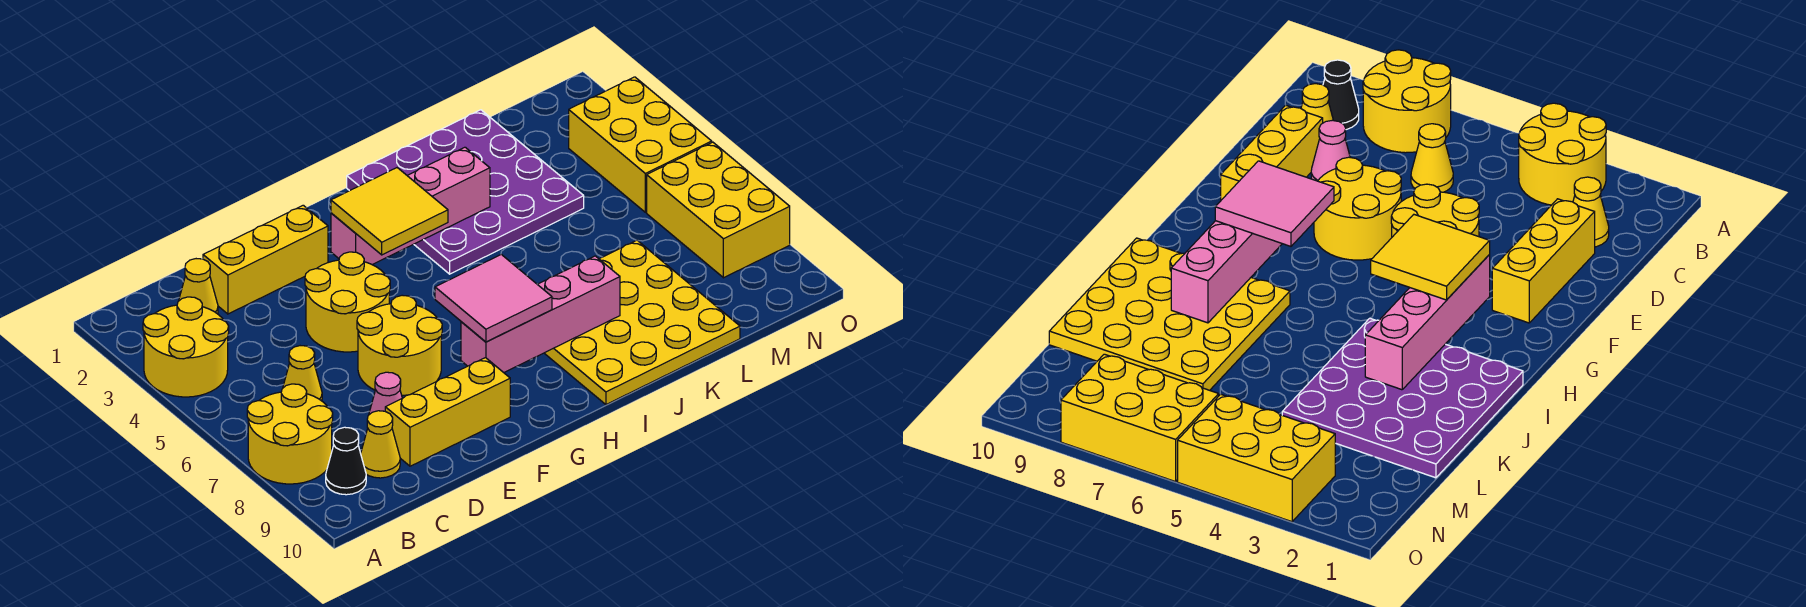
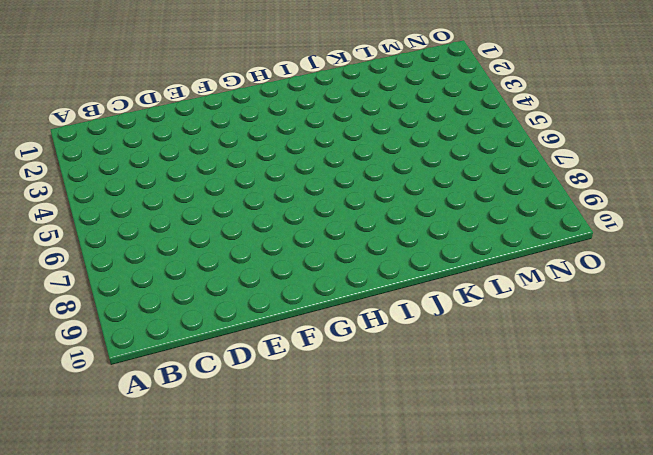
none -> yellow 2x2 round brick [143,297,229,397]
none -> yellow 2x2 round brick [247,384,333,484]
none -> black 1x1 cone [326,427,366,495]

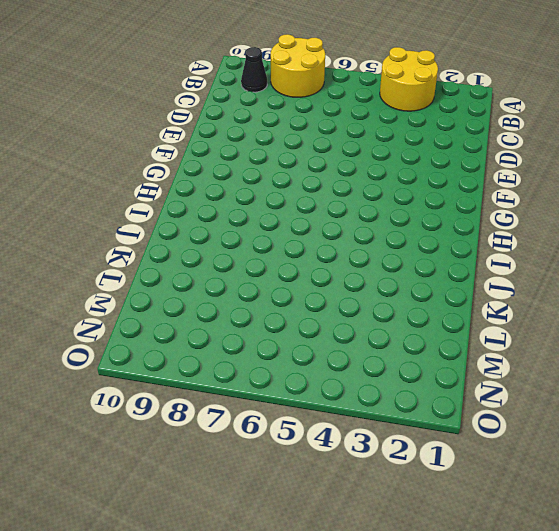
none -> yellow 1x1 cone [179,259,218,314]
none -> yellow 1x1 cone [283,346,322,401]
none -> yellow 1x1 cone [361,411,400,478]

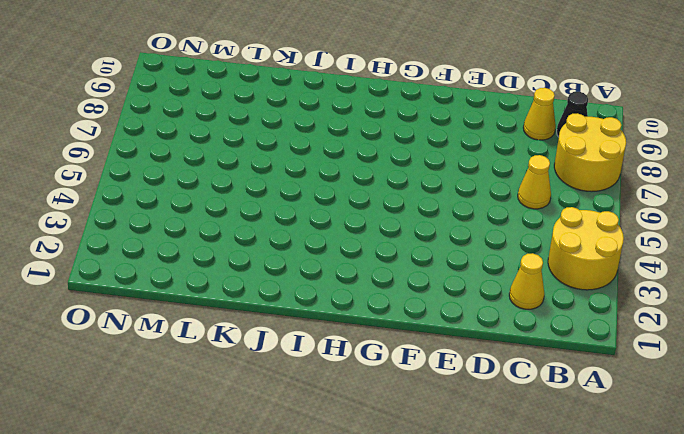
none -> yellow 1x3 brick [203,205,328,314]
none -> pink 1x1 cone [369,372,402,415]
none -> yellow 1x3 brick [385,358,510,466]

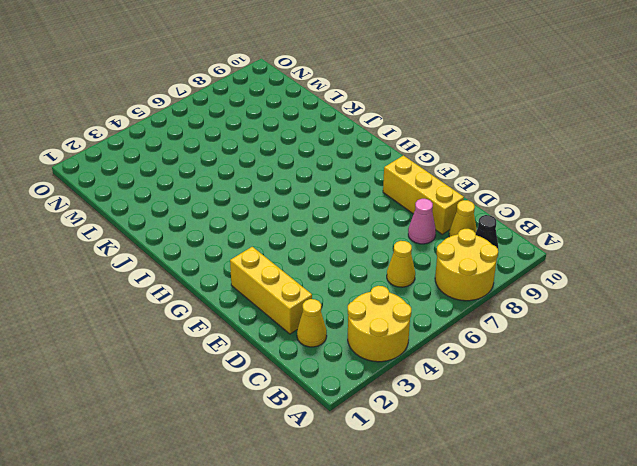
none -> yellow 2x2 round brick [305,252,390,352]
none -> yellow 2x2 round brick [357,295,442,395]
none -> purple 4x4 plate [347,110,584,274]

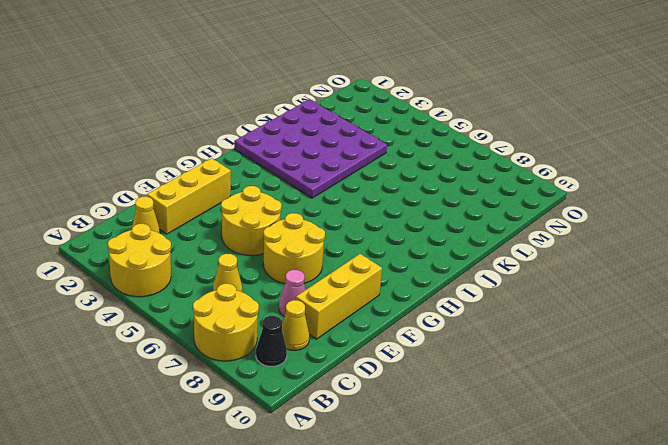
none -> yellow 4x4 plate [544,240,740,405]
none -> yellow 2x3 brick [569,77,712,212]
none -> yellow 2x3 brick [647,142,790,278]

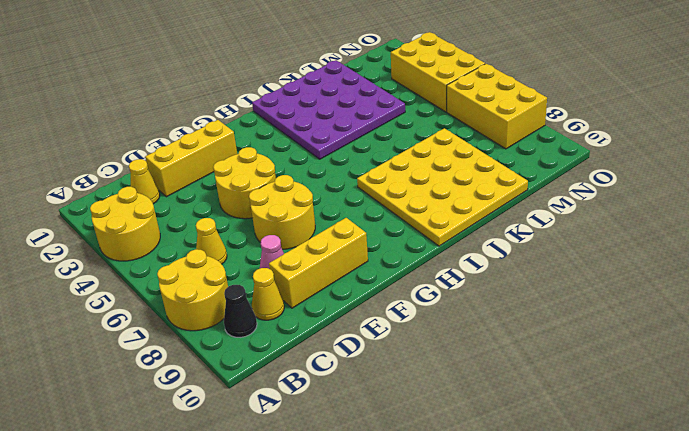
none -> pink 1x4 brick [331,147,490,265]
none -> pink 1x4 brick [461,256,620,373]
none -> yellow 2x2 tile [331,168,448,255]

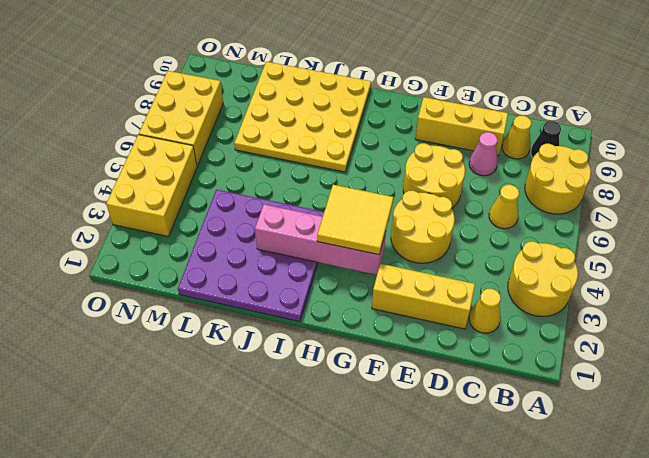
none -> pink 1x4 brick [461,256,620,373]
none -> pink 2x2 tile [435,254,552,342]

